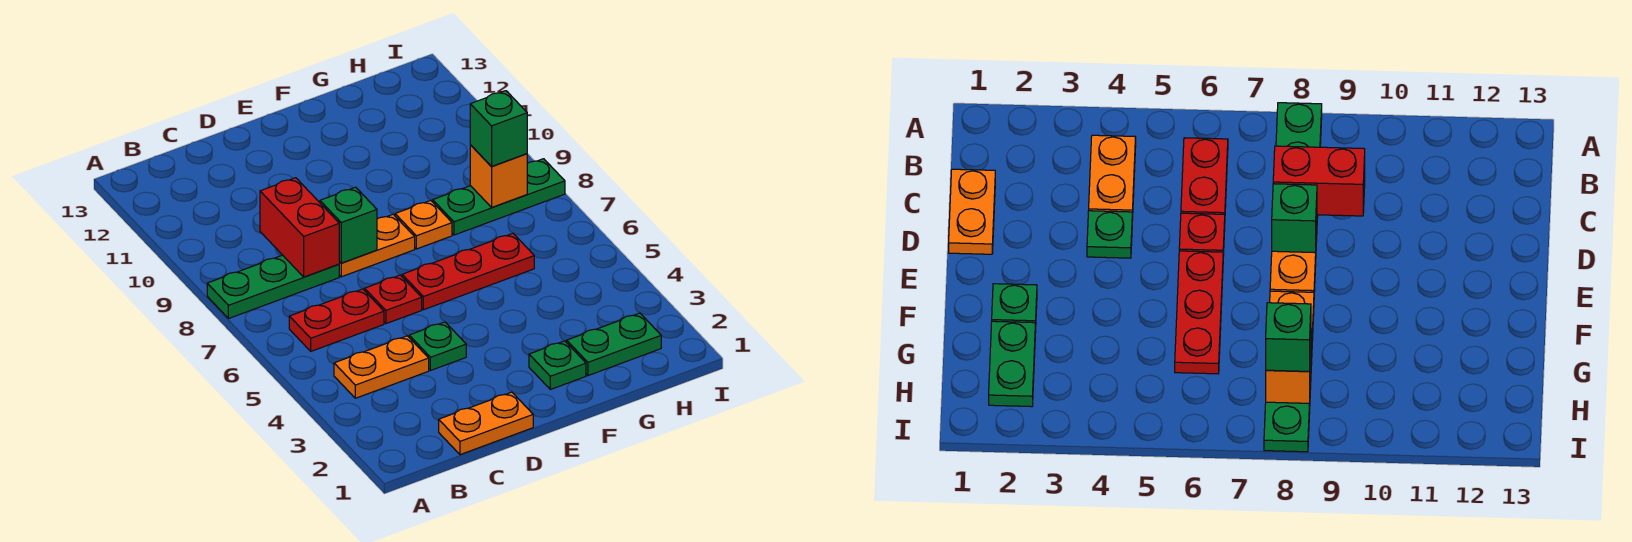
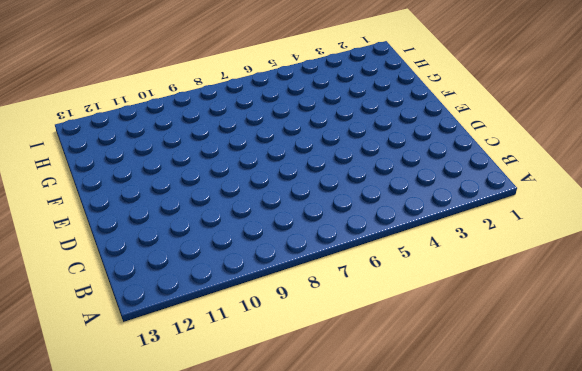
none -> green 1x3 plate [207,255,339,319]
none -> orange 1x2 plate [334,336,429,398]
none -> red 1x2 plate [289,289,384,351]

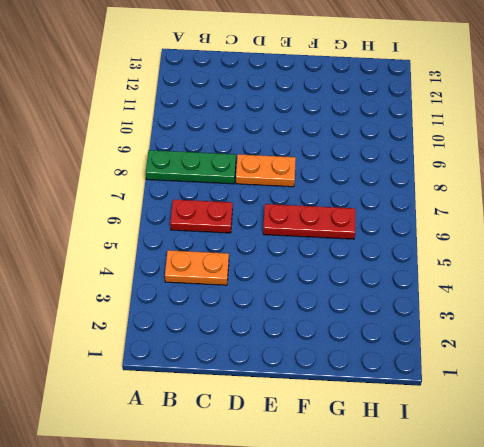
none -> orange 1x2 plate [439,392,533,455]
none -> green 1x1 plate [409,322,466,371]
none -> red 1x1 plate [365,275,422,324]

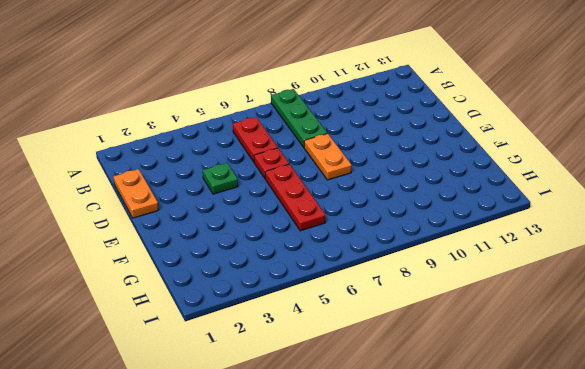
none -> orange 1x2 plate [334,336,429,398]
none -> green 1x1 plate [529,341,586,389]
none -> orange 1x1 plate [395,200,452,249]

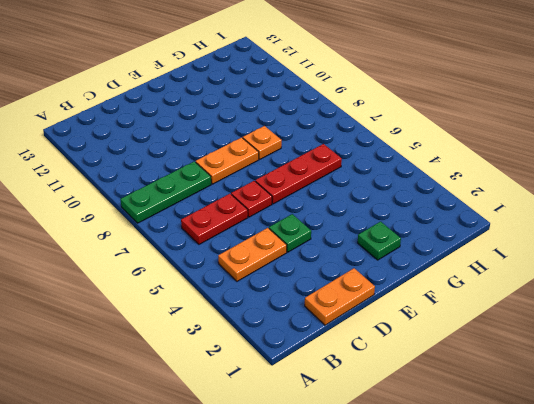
none -> green 1x2 plate [567,313,661,376]
none -> green 1x3 plate [433,159,565,235]
none -> red 1x2 brick [260,178,339,277]

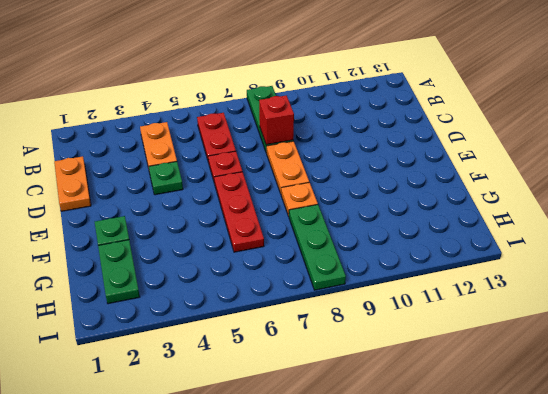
red 1x1 brick [259,95,294,145] -> red 1x2 brick [260,178,339,277]
none -> green 1x1 brick [320,187,377,263]
none -> orange 1x1 brick [470,145,527,207]
none -> green 1x1 brick [470,91,527,167]

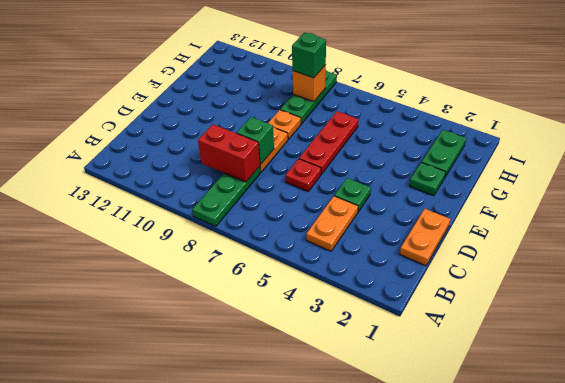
none -> red 1x2 plate [289,289,384,351]

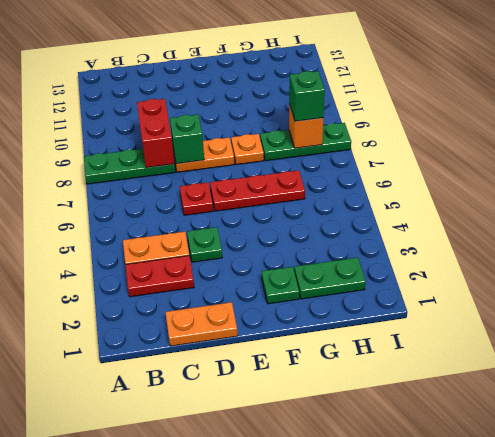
red 1x2 plate [125,256,194,297] -> red 1x2 plate moved to [289,289,384,351]

